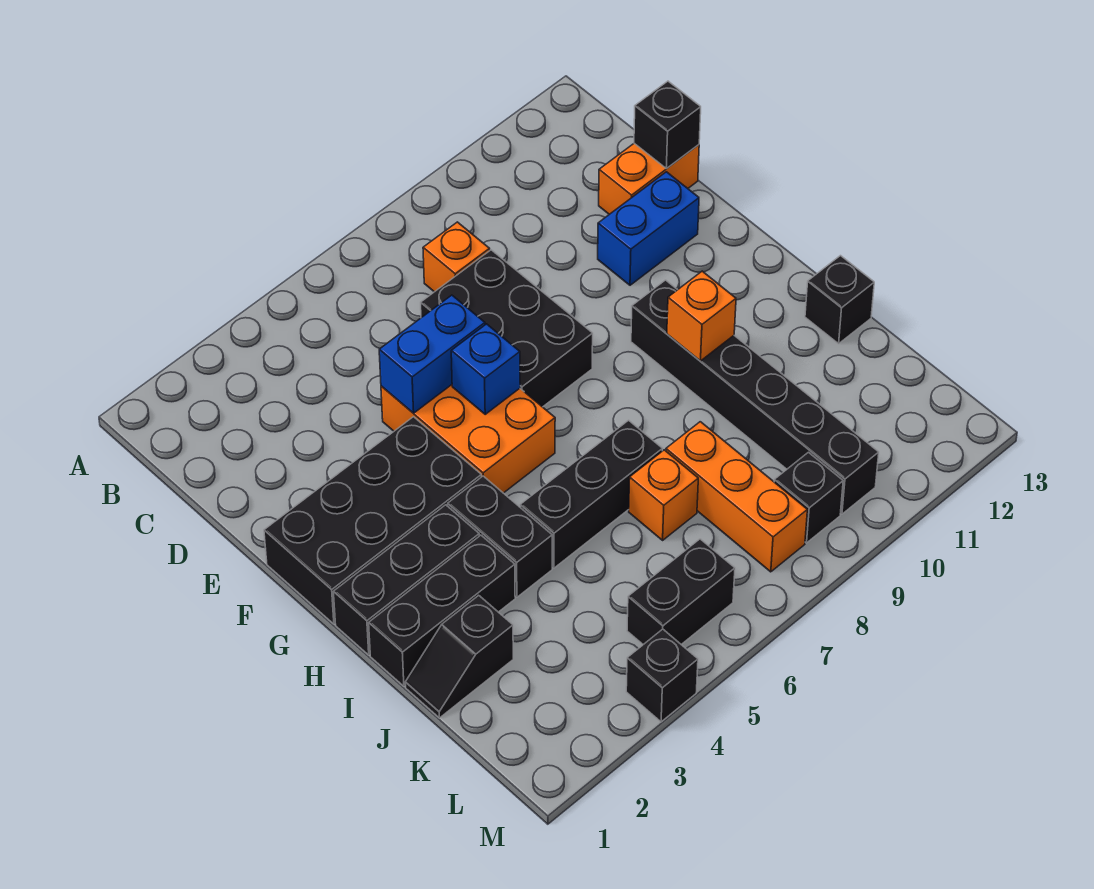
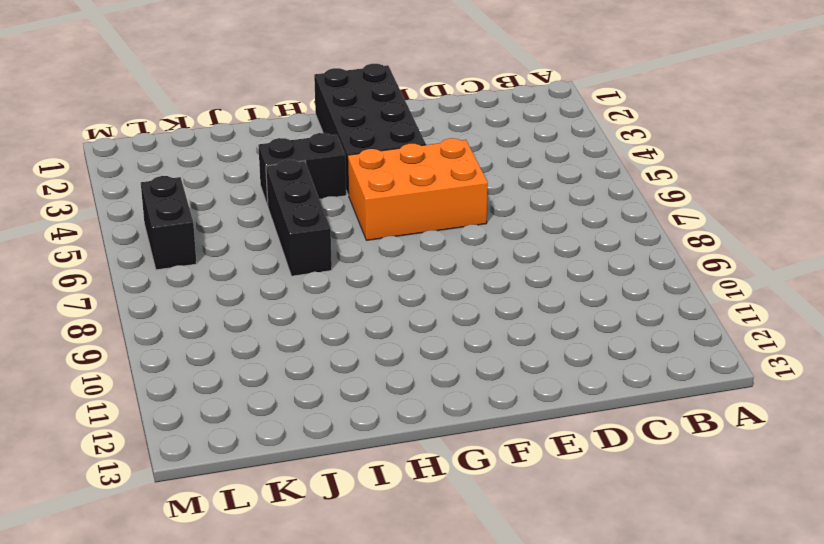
none -> orange 1x1 brick [423,222,490,292]
none -> black 2x3 brick [421,250,593,407]
none -> orange 1x2 brick [599,143,699,214]

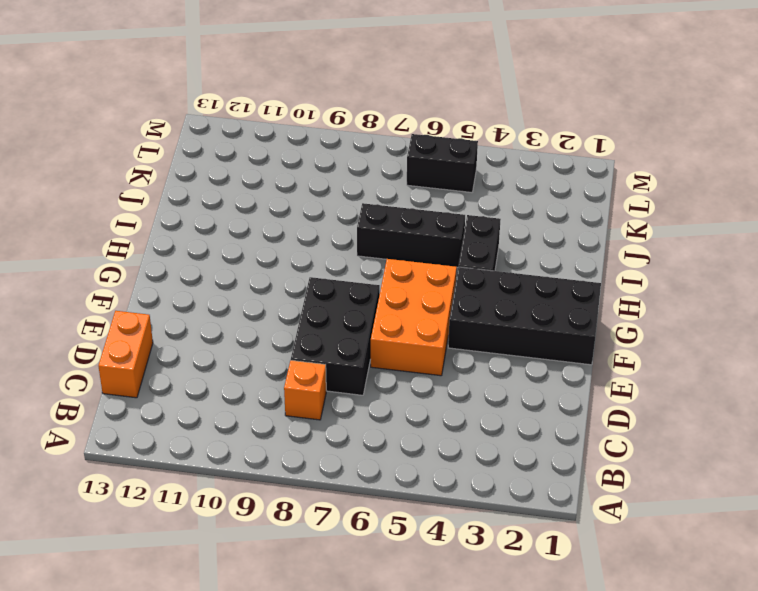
orange 1x2 brick [99,311,153,398] -> orange 1x2 brick turned to [599,143,699,214]
none -> blue 1x2 brick [598,172,699,285]
none -> black 1x6 brick [631,280,879,514]
none -> black 1x3 brick [333,505,479,655]

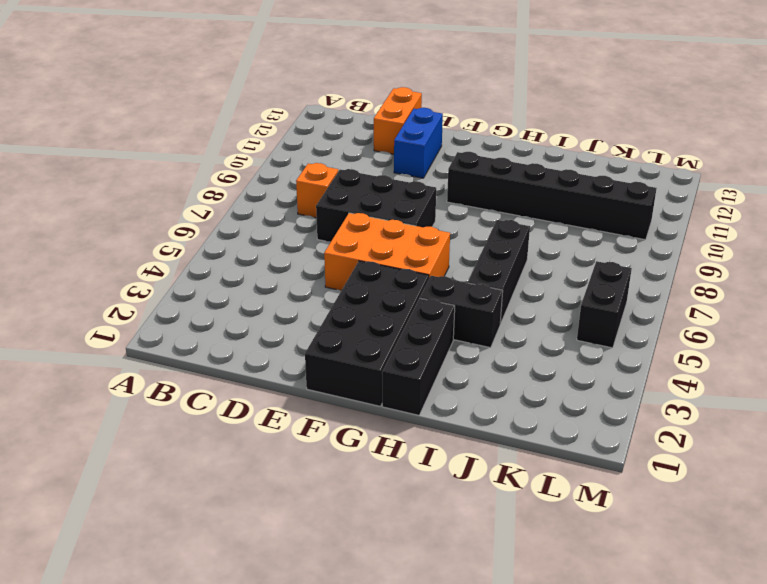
none -> black 1x3 brick [369,535,515,686]
none -> black 1x1 brick [805,256,874,344]
none -> black 1x2 slope [405,595,513,718]

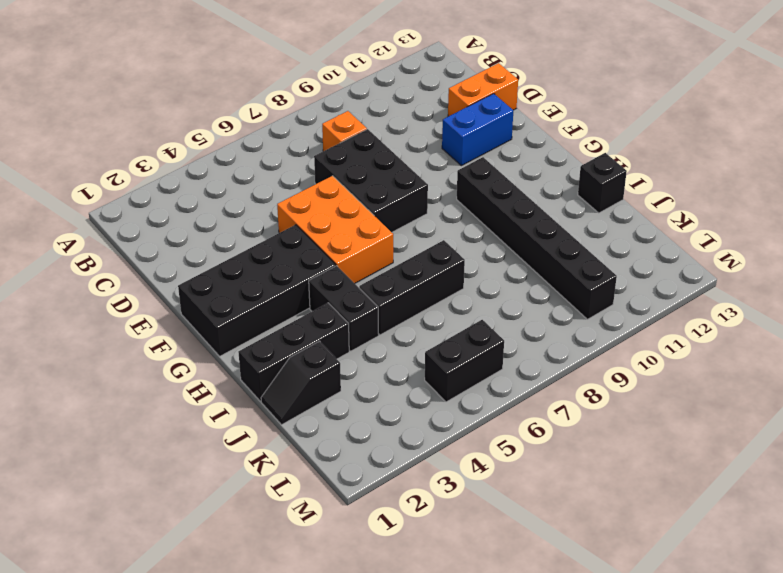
none -> black 1x3 brick [333,505,479,655]
none -> orange 1x1 brick [629,450,698,540]
none -> orange 1x3 brick [666,422,807,572]

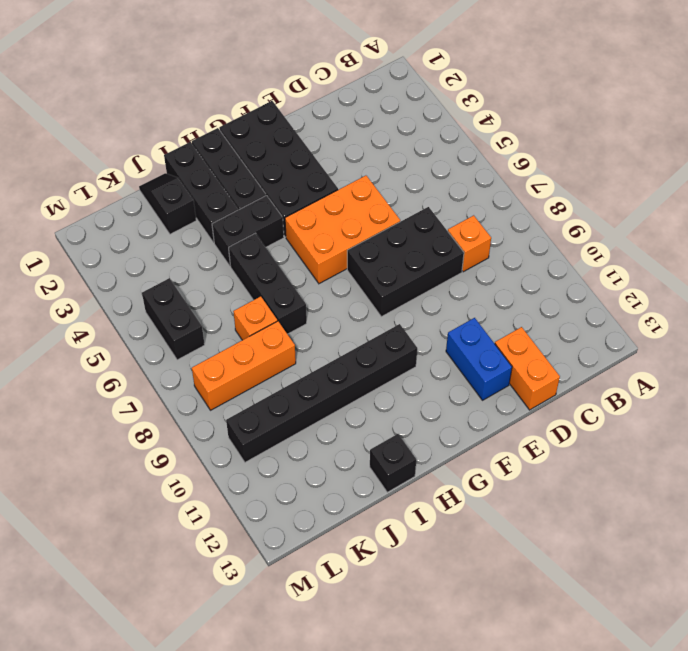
none -> black 1x1 brick [774,452,843,543]
none -> black 1x1 brick [626,629,698,722]
none -> black 1x1 brick [634,81,701,169]

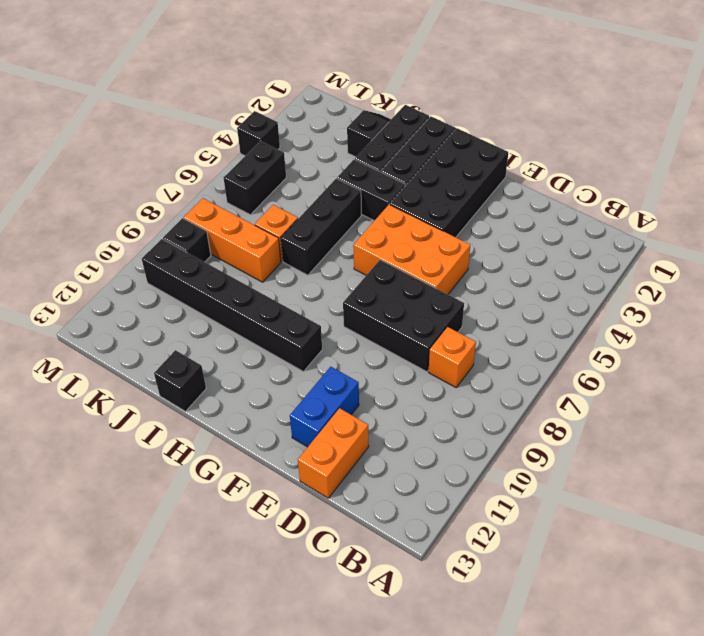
none -> black 1x1 brick [634,81,701,169]
none -> blue 1x2 brick [379,295,485,413]
none -> blue 1x1 brick [451,324,520,414]

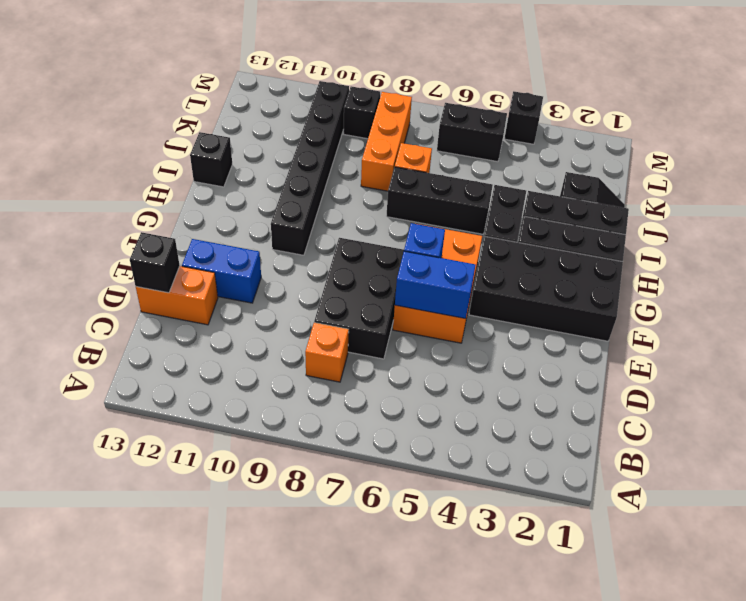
none -> orange 1x1 brick [667,271,736,361]

